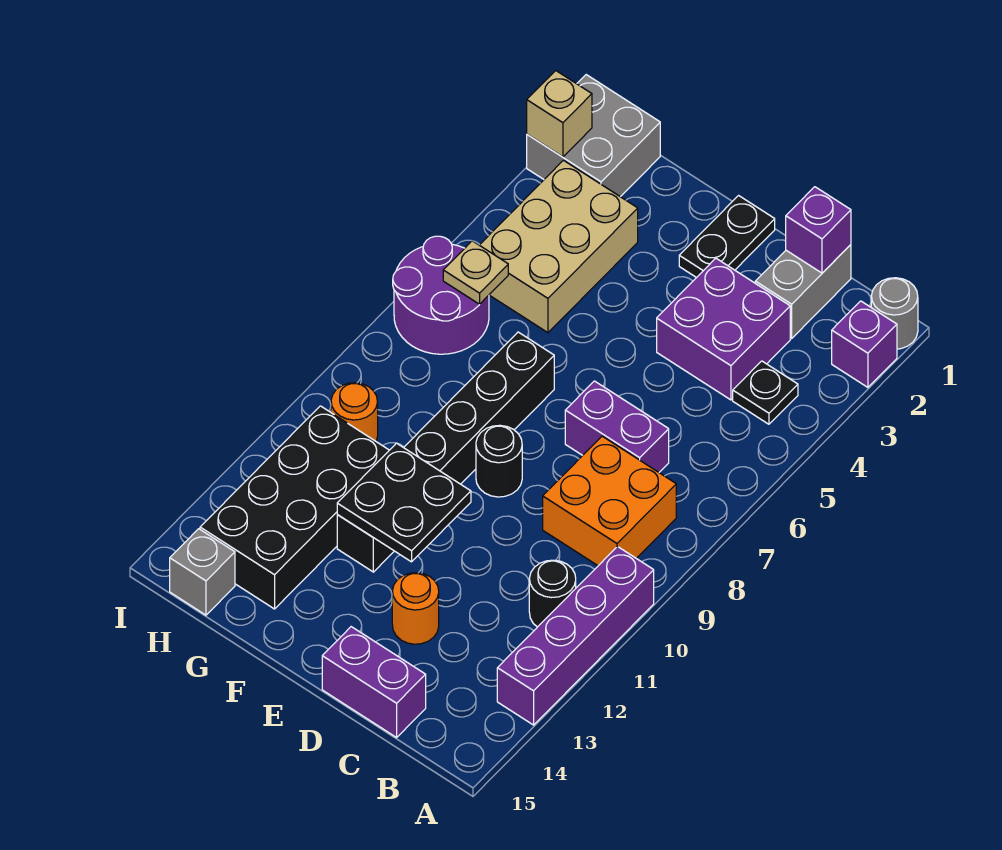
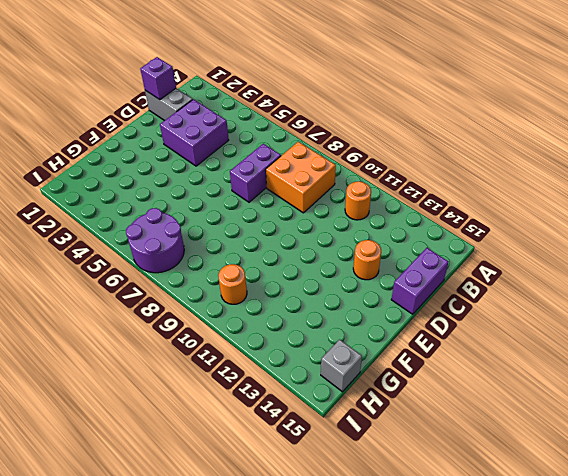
orange 1x1 round brick [345,181,371,220] -> black 1x1 round brick [529,560,576,627]
none -> grey 1x1 round brick [871,278,918,349]
none -> purple 1x1 brick [832,301,897,387]
none -> purple 1x4 brick [497,547,654,725]

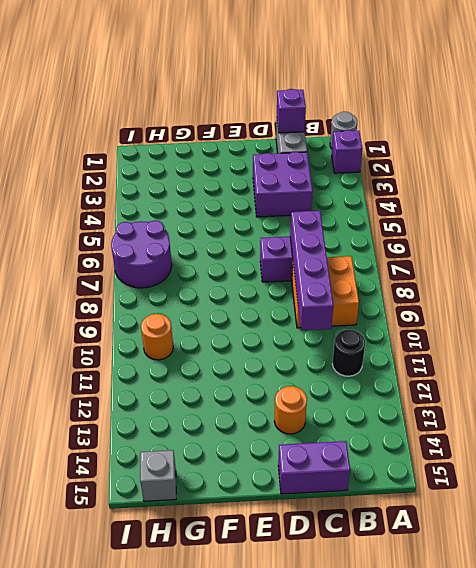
purple 1x4 brick [290,211,333,330] -> purple 1x4 brick moved to [497,547,654,725]
none -> black 1x1 plate [733,361,798,424]
none -> black 1x2 plate [679,196,775,278]
none -> black 1x1 round brick [476,425,522,497]

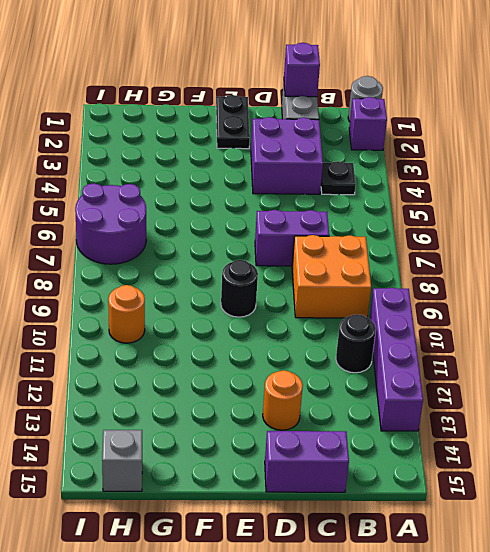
none -> black 1x6 brick [337,332,554,572]
none -> tan 2x3 brick [480,160,638,333]
none -> black 2x4 brick [200,406,389,609]

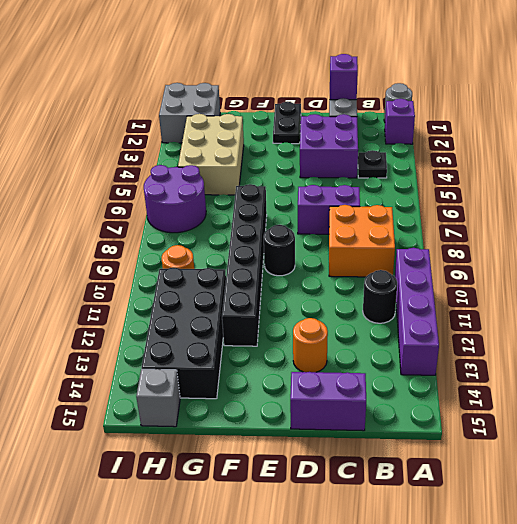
none -> black 2x2 plate [337,443,471,562]
none -> tan 1x1 plate [443,241,508,304]
none -> tan 1x1 brick [527,71,592,157]

